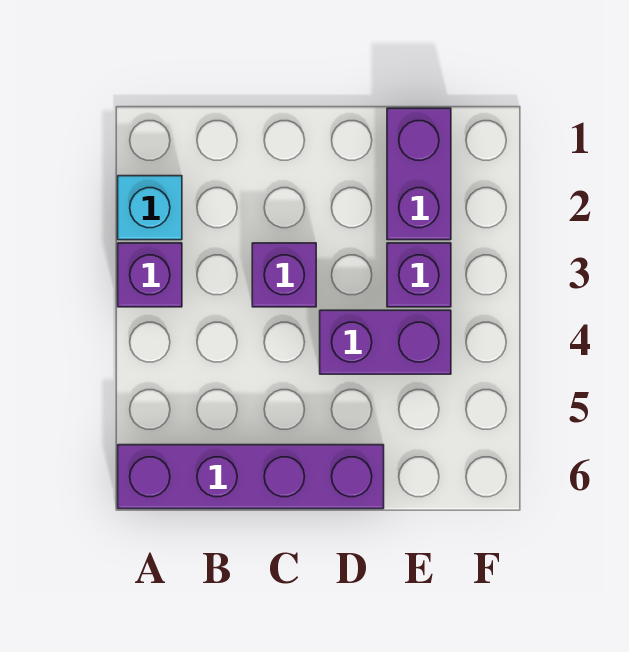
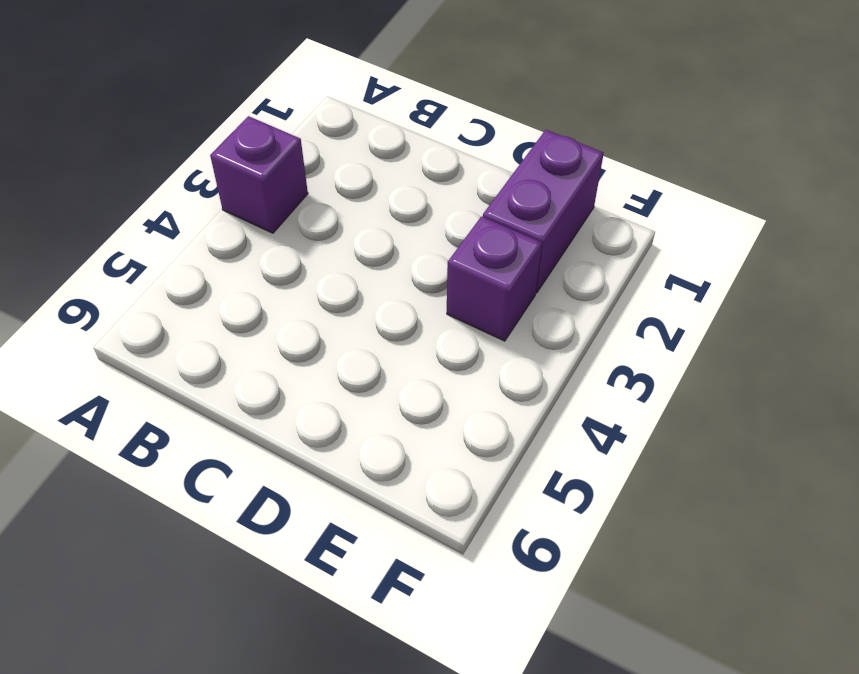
none -> cyan 1x1 brick [118,176,182,240]
none -> purple 1x4 brick [118,445,384,509]

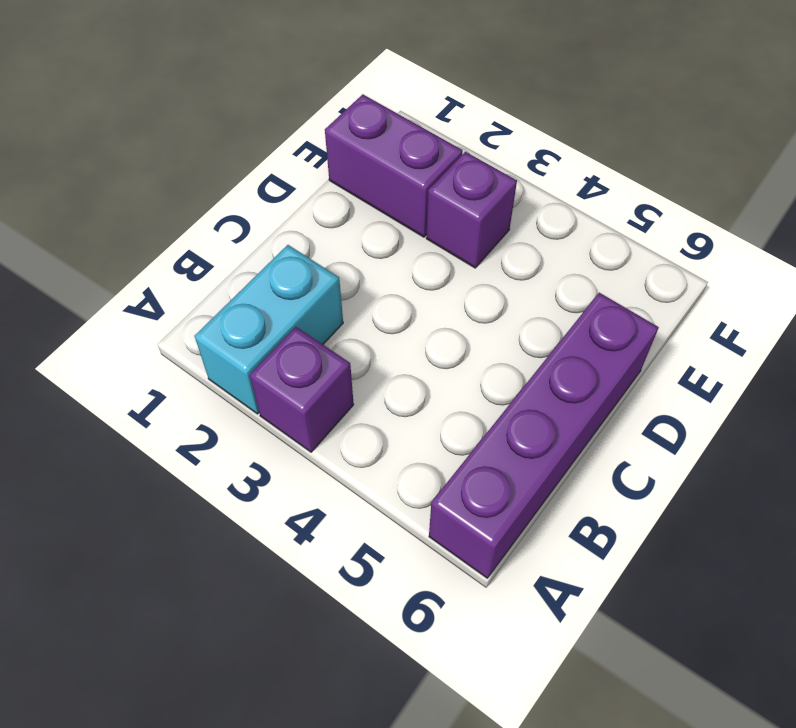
cyan 1x2 brick [195,245,343,414] -> cyan 1x1 brick [118,176,182,240]
none -> purple 1x1 brick [252,243,316,307]
none -> purple 1x2 brick [320,310,451,374]

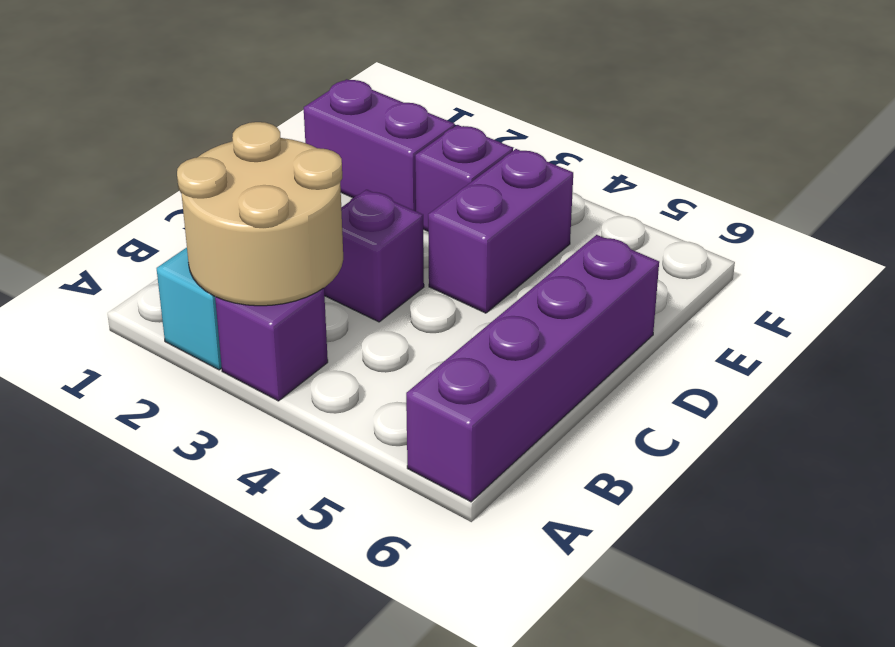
tan 2x2 round brick [177,122,343,306] -> none

